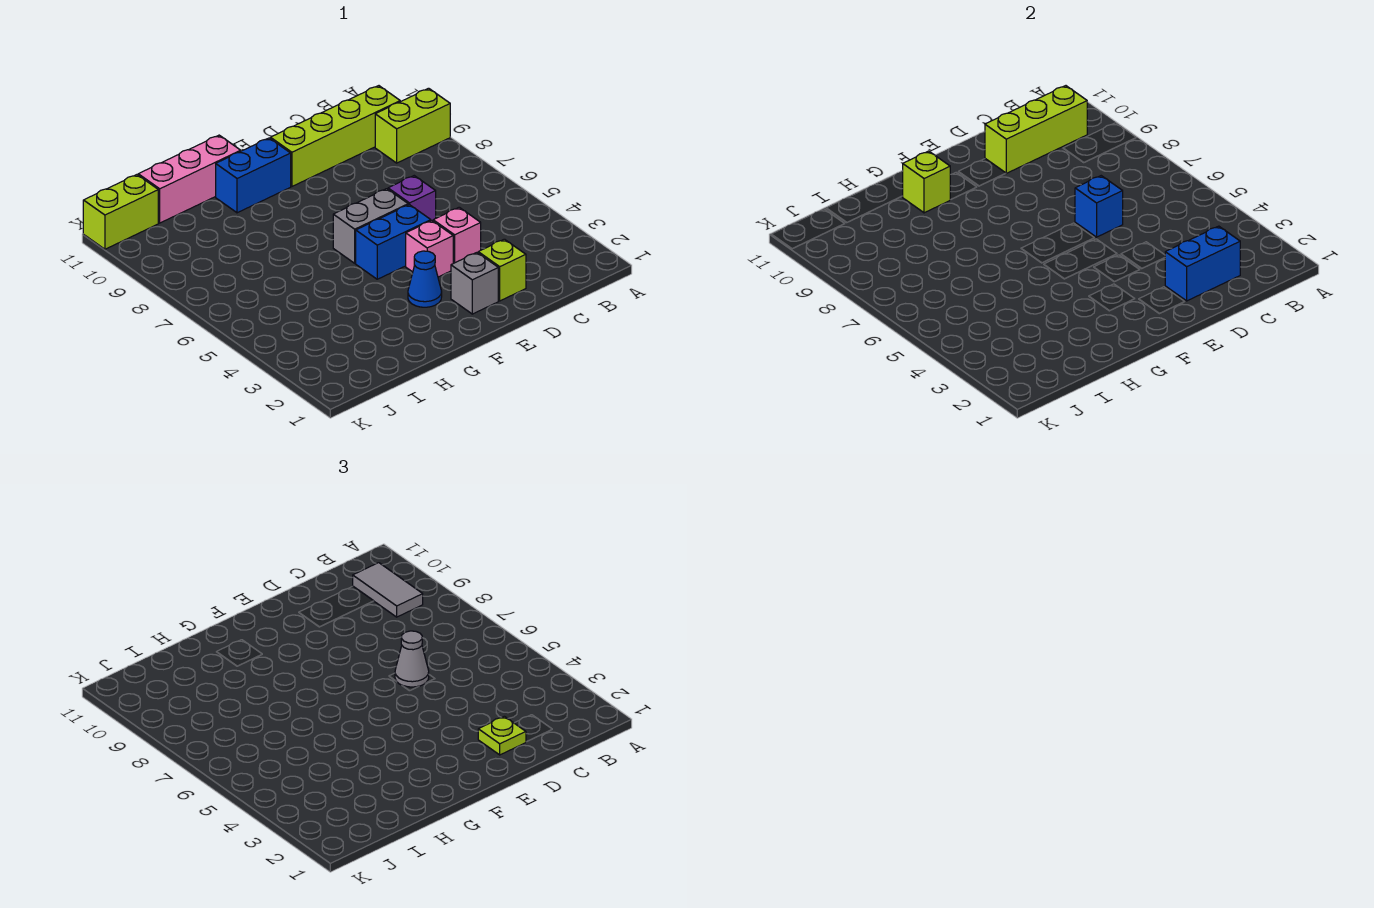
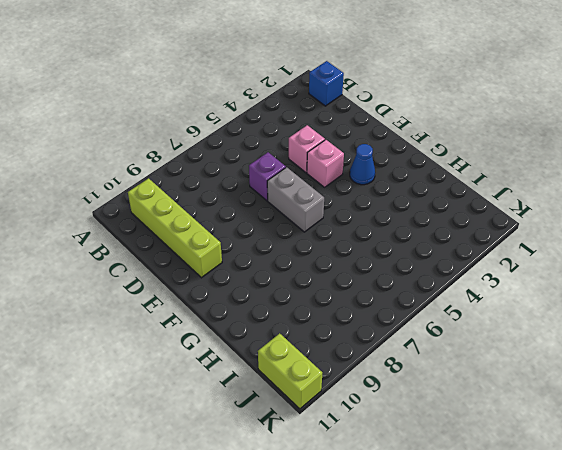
blue 1x1 brick [309,61,344,106] -> blue 1x1 brick moved to [1075,176,1123,237]
none -> lime 1x2 brick [375,88,450,163]
none -> lime 1x1 brick [478,239,526,301]
none -> grey 1x1 brick [451,253,498,314]

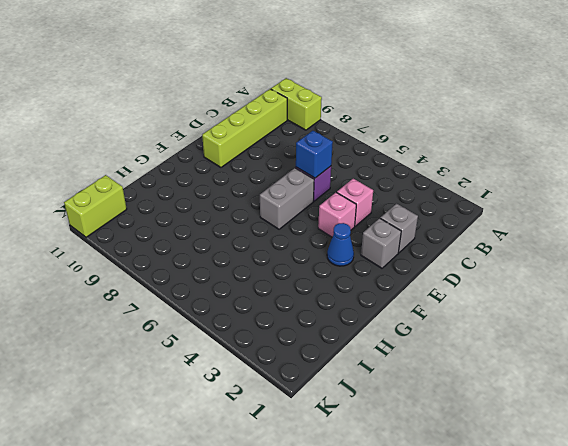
lime 1x2 brick [271,78,322,130] -> lime 1x2 brick turned to [375,88,450,163]
grey 1x1 brick [380,204,418,253] -> lime 1x1 brick [478,239,526,301]
none -> blue 1x2 brick [356,205,431,279]
none -> blue 1x2 brick [216,138,291,213]
none -> pink 1x3 brick [138,135,241,223]

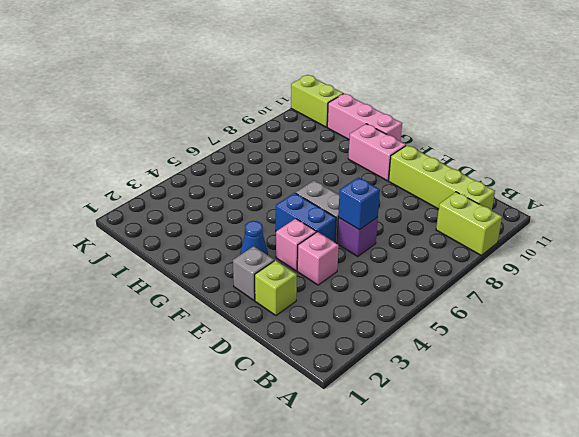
pink 1x2 brick [348,124,406,181] -> blue 1x2 brick [216,138,291,213]
none -> lime 1x3 brick [985,86,1087,173]
none -> blue 1x2 brick [1165,226,1240,301]
none -> lime 1x1 brick [903,151,950,213]

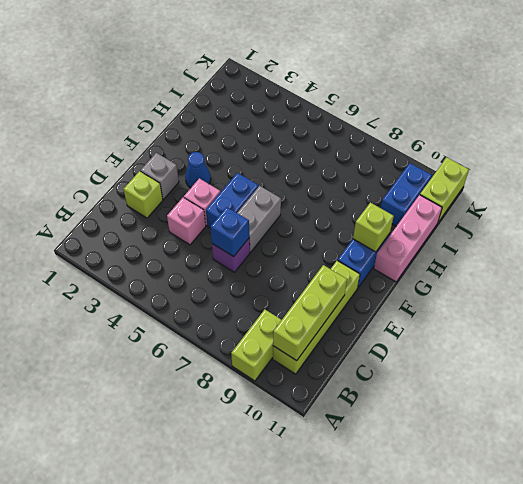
blue 1x2 brick [381,163,432,226] -> blue 1x2 brick moved to [1165,226,1240,301]
none -> grey 1x2 tile [353,563,423,617]
none -> lime 1x1 plate [478,716,526,755]
none -> grey 1x1 cone [395,631,429,687]

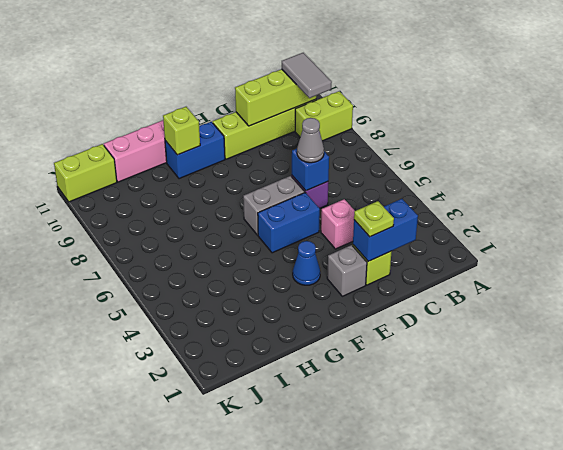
none -> pink 1x1 brick [406,221,453,277]

